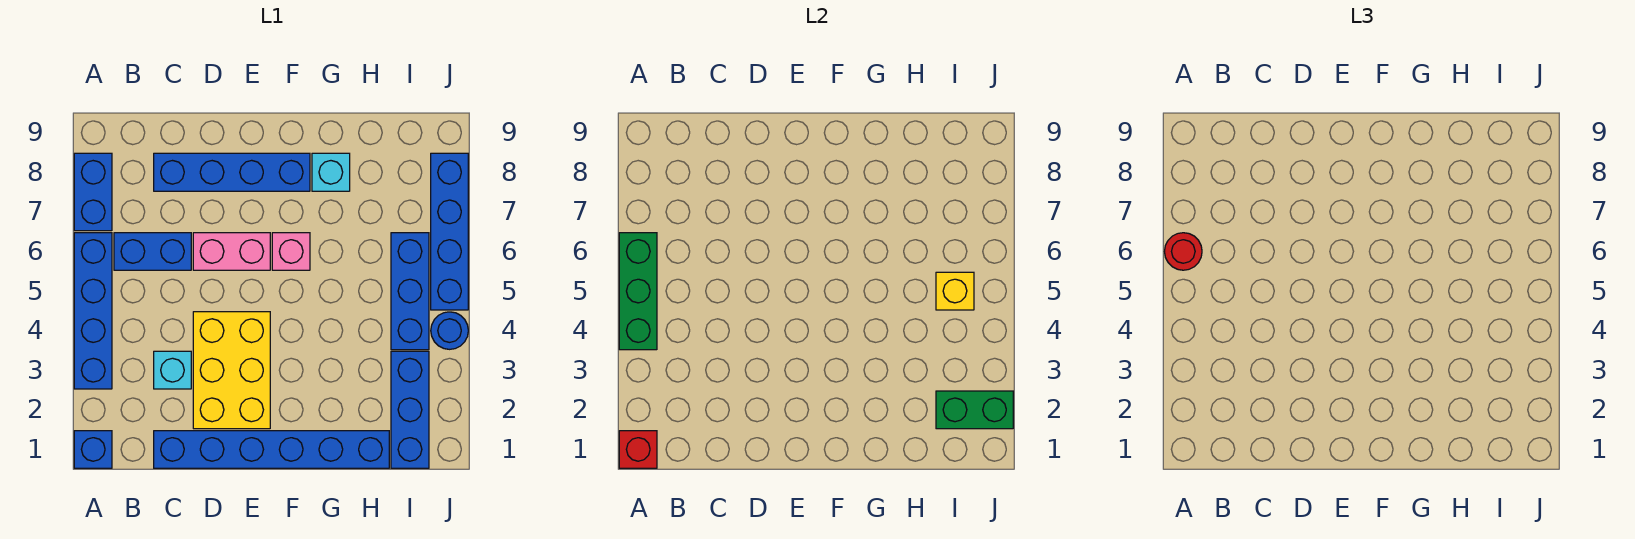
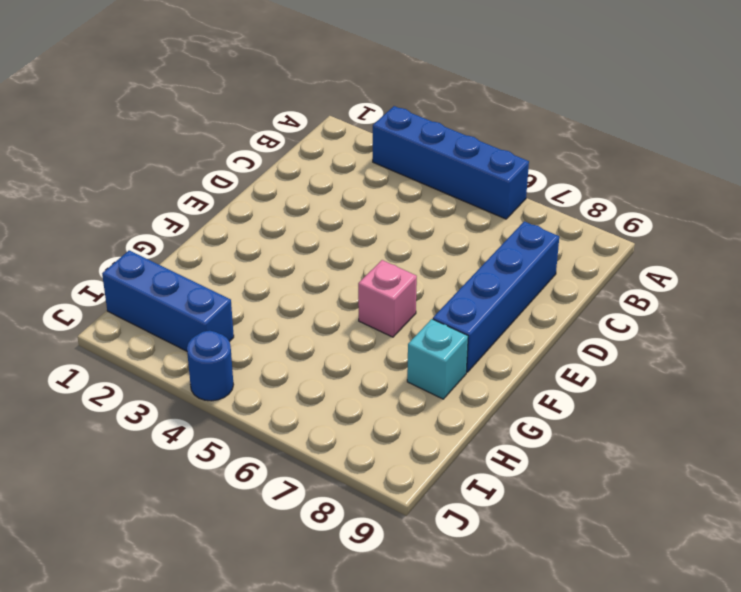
none -> blue 1x1 brick [74,431,112,468]
none -> blue 1x2 brick [74,153,112,231]
none -> blue 1x2 brick [114,233,191,270]

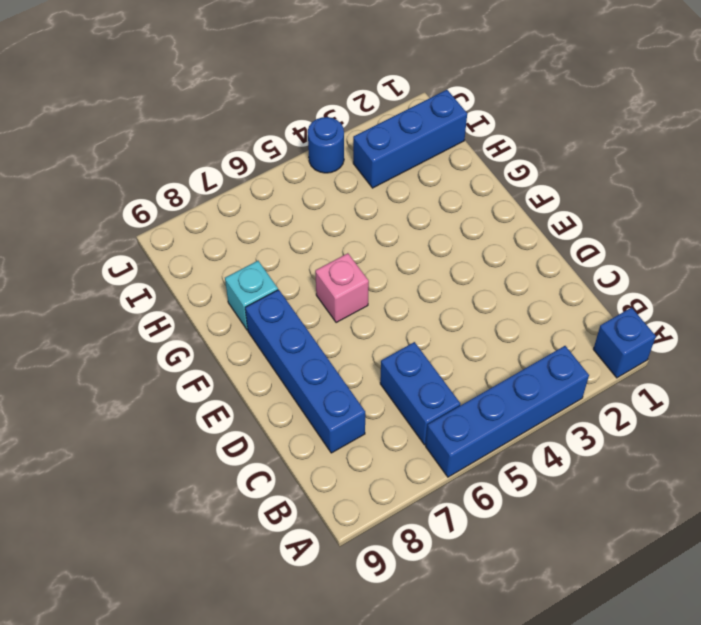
none -> blue 1x2 brick [74,153,112,231]
none -> blue 1x6 brick [154,431,389,468]
none -> cyan 1x1 brick [154,351,191,389]

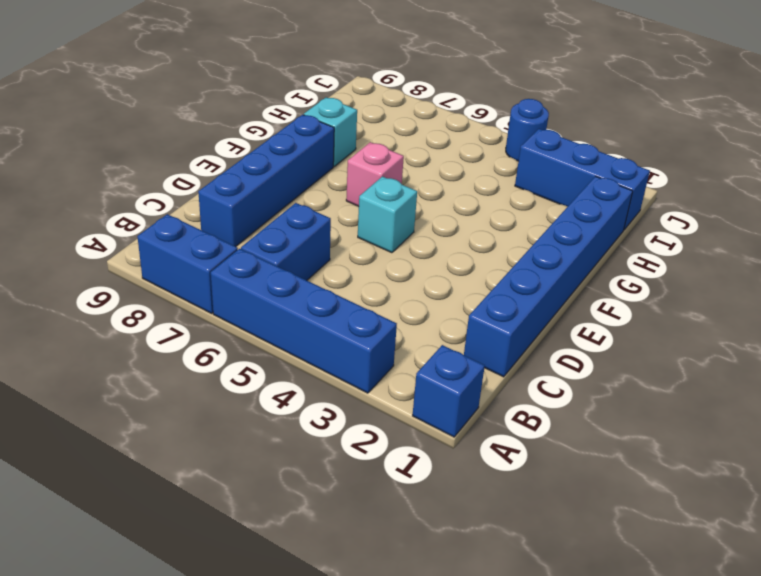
cyan 1x1 brick [358,176,417,253] -> cyan 1x1 brick moved to [154,351,191,389]
none -> yellow 2x3 brick [193,312,270,429]
none -> pink 1x2 brick [193,233,270,270]
none -> blue 1x3 brick [391,233,429,350]

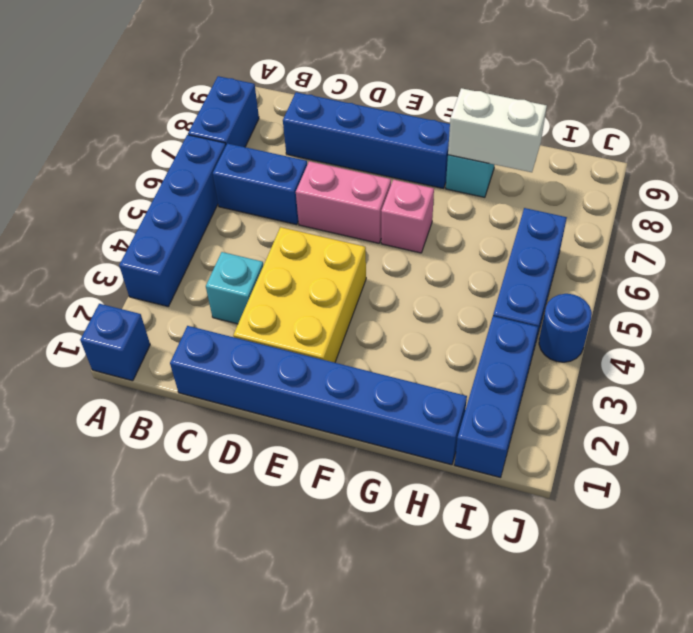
white 1x2 brick [448,88,547,172] -> none
none -> blue 1x4 brick [431,153,468,310]
none -> red 1x1 brick [619,431,657,468]
none -> green 1x3 brick [619,233,657,350]

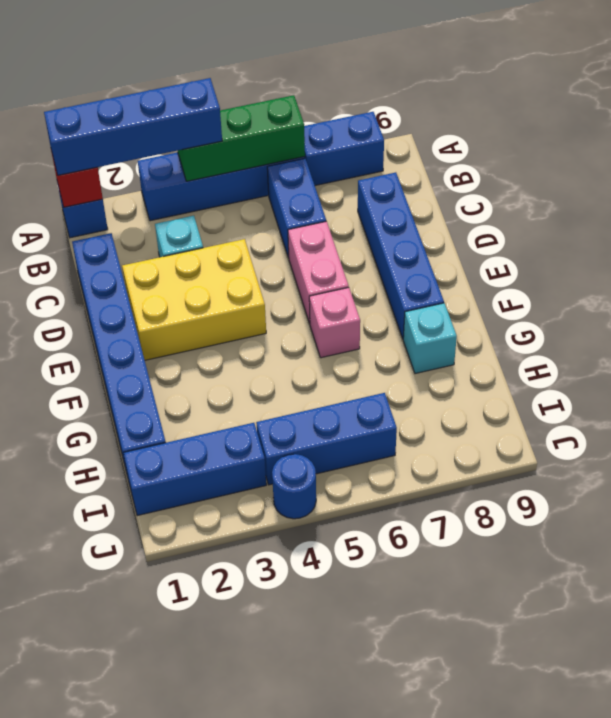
blue 1x4 brick [44,78,222,175] -> blue 1x4 brick moved to [431,153,468,310]
none -> green 1x2 brick [936,391,1013,429]
none -> yellow 1x1 brick [936,272,974,310]
none -> red 1x1 round brick [1165,233,1202,270]

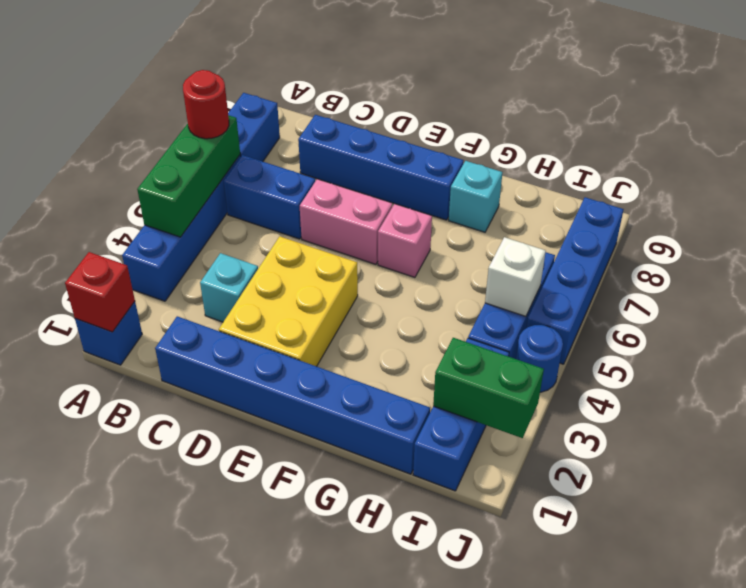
white 1x1 brick [485,237,546,316] -> yellow 1x1 brick [936,272,974,310]

